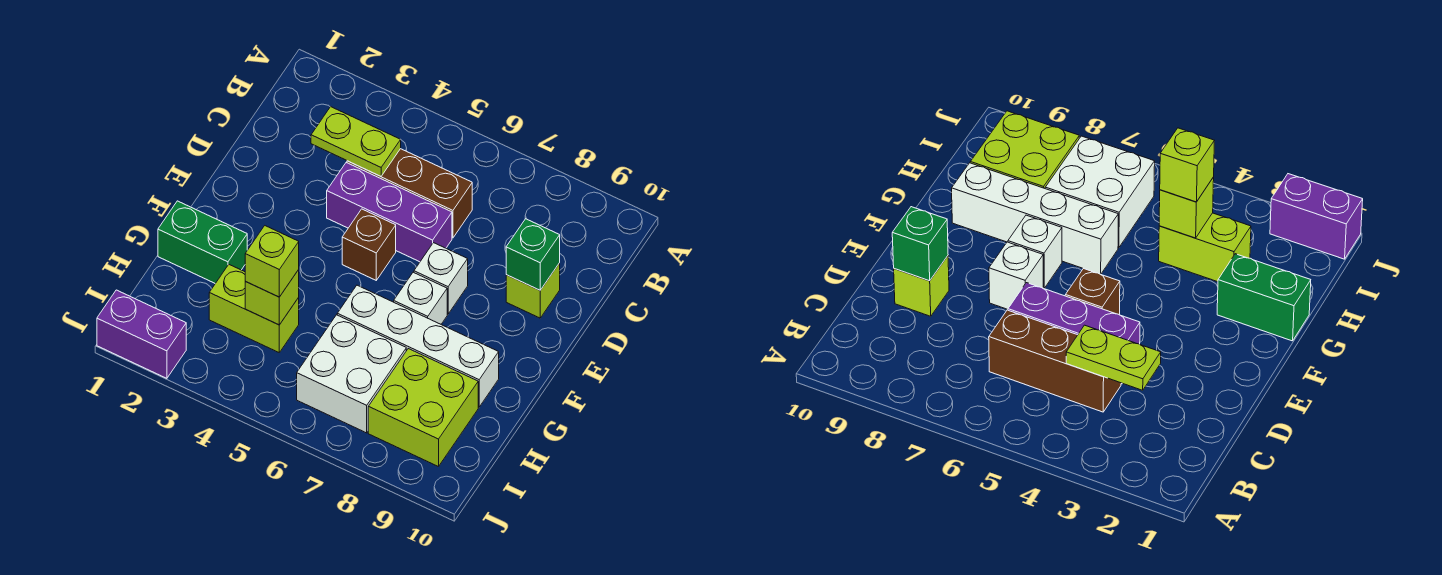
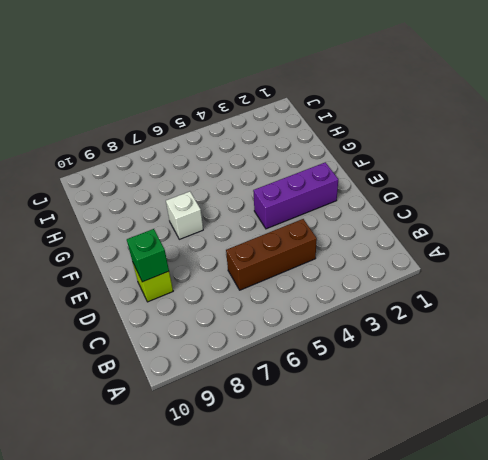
purple 1x3 brick [253,162,338,229] -> purple 1x3 brick moved to [327,163,452,262]
none -> brown 1x1 brick [342,209,396,280]
none -> white 1x1 brick [414,243,468,314]
none -> green 1x2 brick [158,201,247,284]

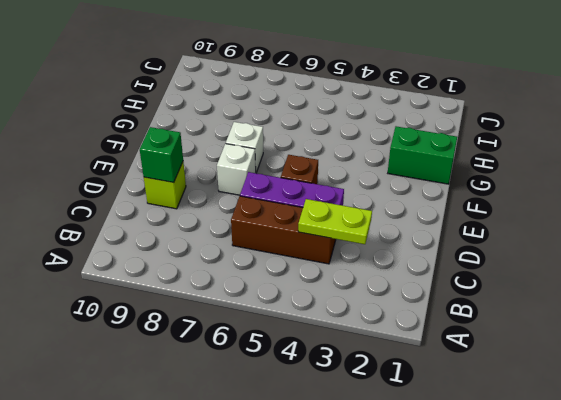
none -> white 1x4 brick [337,285,499,407]
none -> lime 1x2 brick [209,265,299,352]
none -> white 2x2 brick [297,315,406,433]

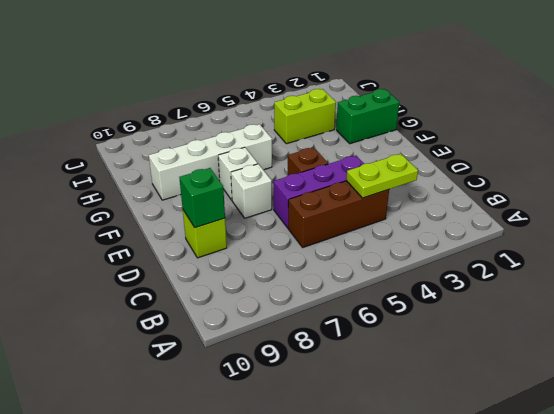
none -> white 2x2 brick [297,315,406,433]
none -> lime 2x2 brick [368,349,478,467]
none -> purple 1x2 brick [97,290,186,378]

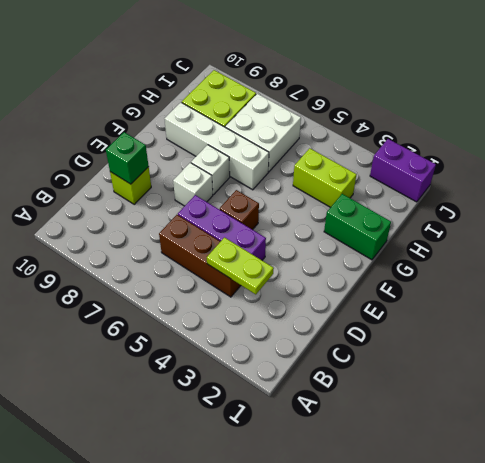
none -> lime 1x1 brick [245,270,299,325]
none -> lime 1x1 brick [245,226,299,297]

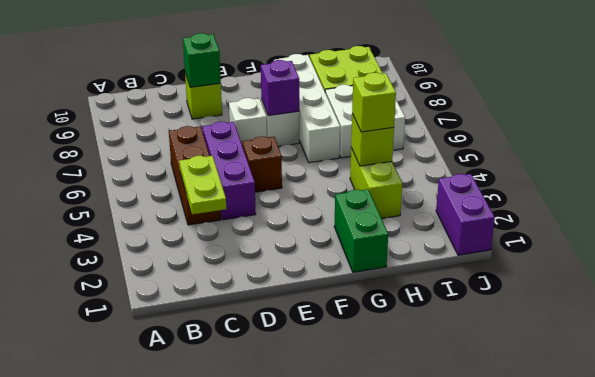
purple 1x1 brick [261,60,299,116] -> none

